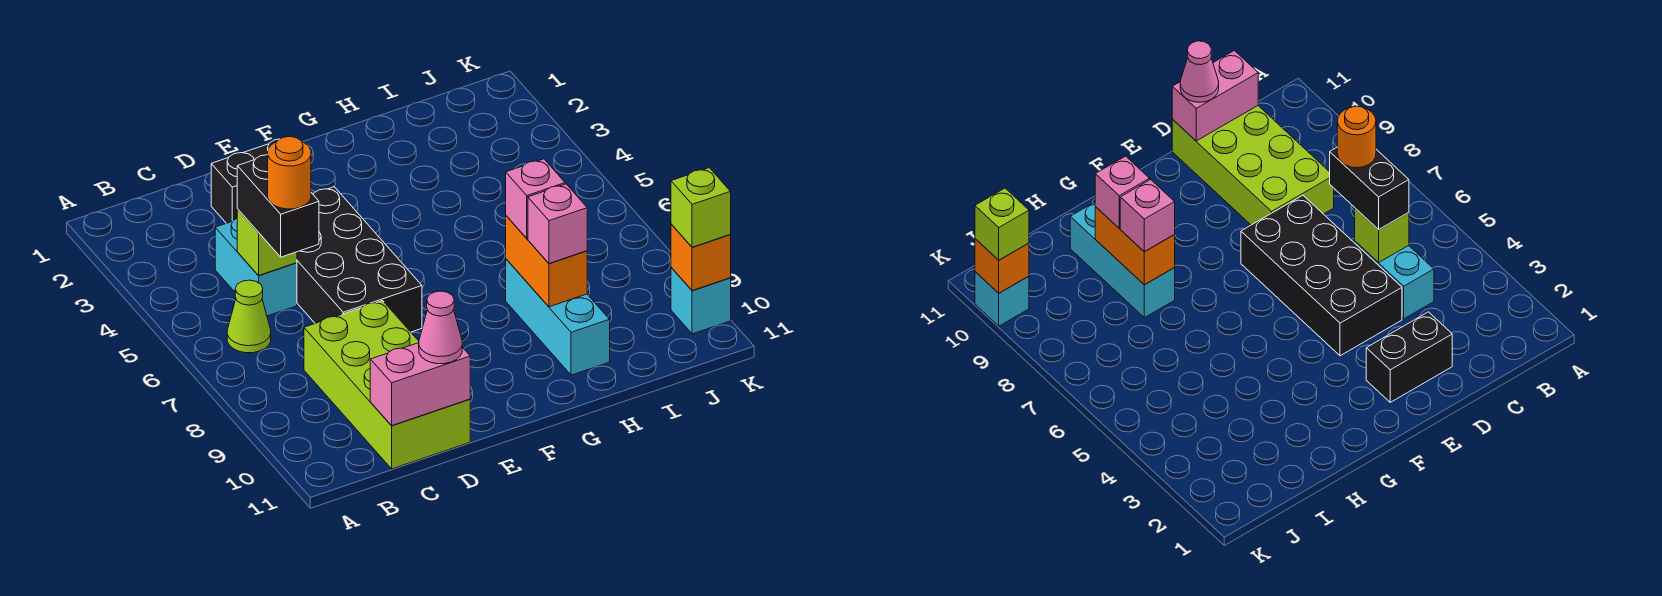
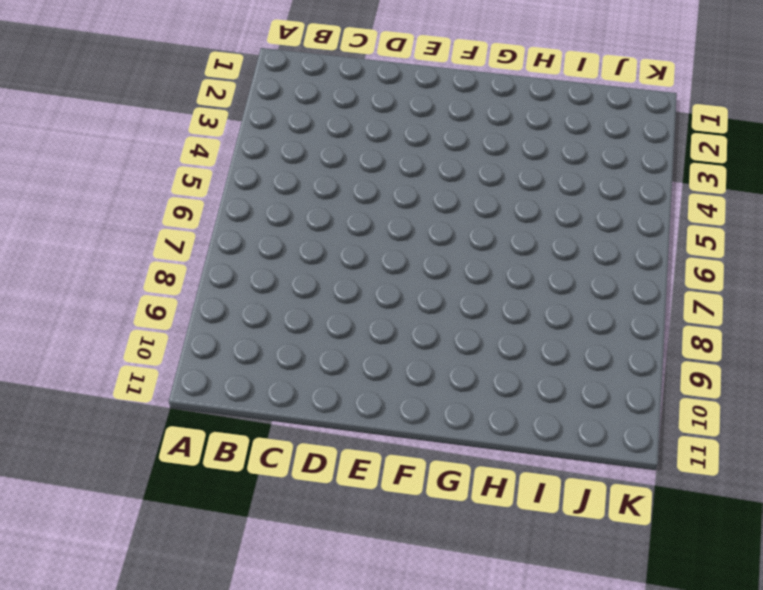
none -> lime 1x1 cone [227,280,271,353]
none -> cyan 1x2 brick [215,219,297,316]
none -> lime 2x4 brick [304,301,470,469]

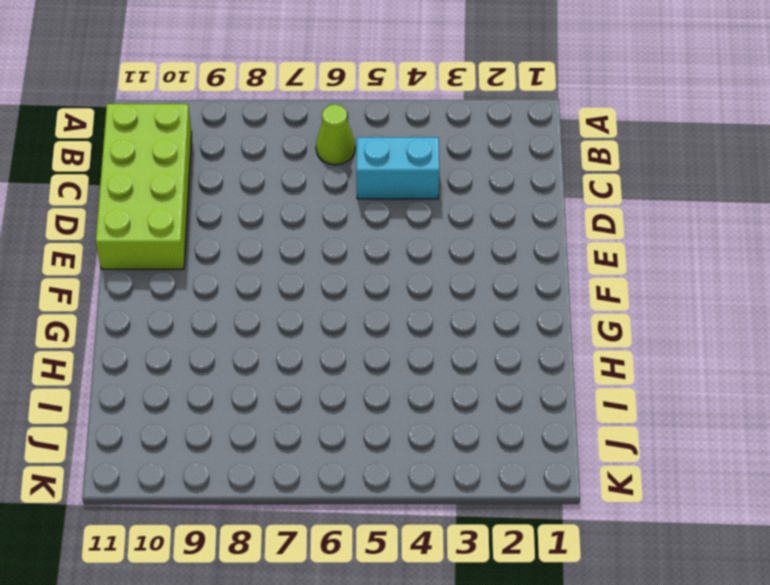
lime 2x4 brick [96,104,192,269] -> lime 2x4 brick turned to [304,301,470,469]
none -> black 1x2 brick [211,139,279,223]
none -> black 2x4 brick [297,187,422,332]
none -> cyan 1x3 brick [506,259,610,375]

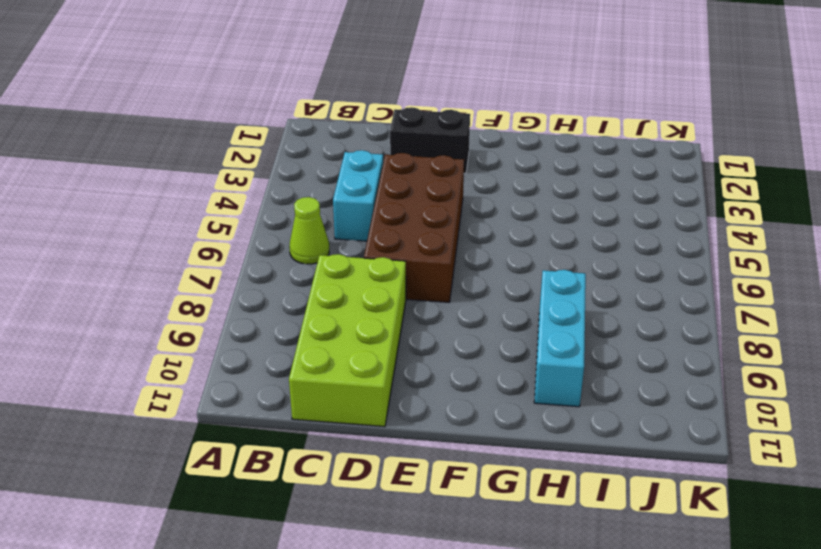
brown 2x4 brick [364,153,464,302] -> black 2x4 brick [297,187,422,332]
none -> cyan 1x1 brick [671,267,731,334]
none -> lime 1x1 brick [237,209,297,276]
none -> pink 1x2 brick [370,343,470,426]

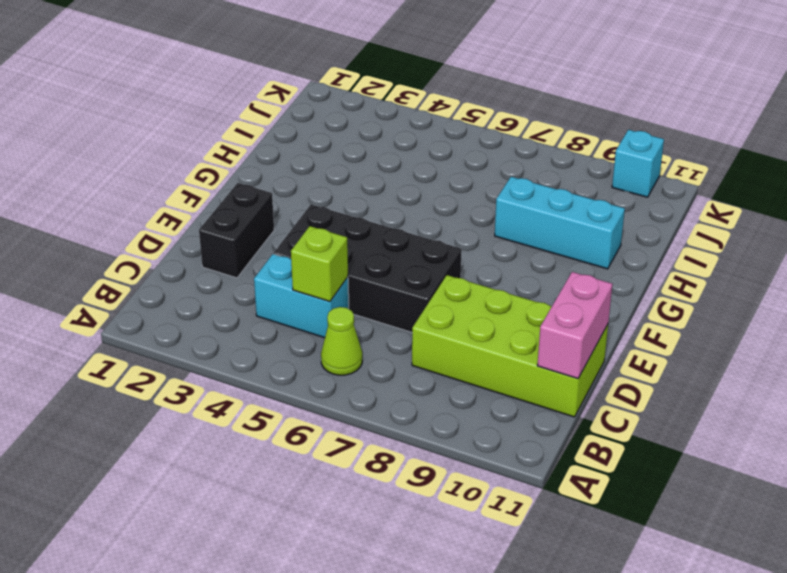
none -> orange 1x2 brick [506,216,587,307]
none -> orange 1x1 brick [671,224,731,291]
none -> black 1x2 brick [237,155,319,257]

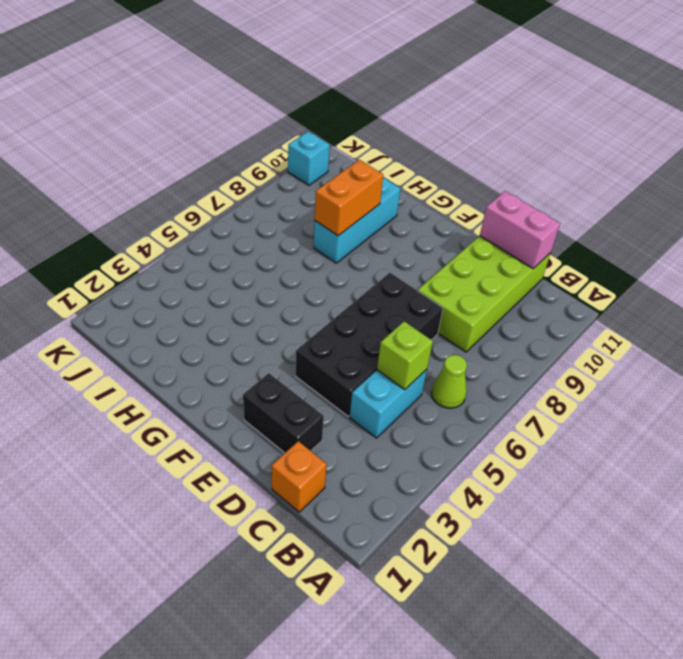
orange 1x1 brick [272,441,327,512] -> orange 1x1 brick moved to [671,224,731,291]
none -> black 1x2 brick [237,155,319,257]
none -> pink 1x1 cone [419,291,462,364]
none -> pink 1x1 brick [506,159,565,238]

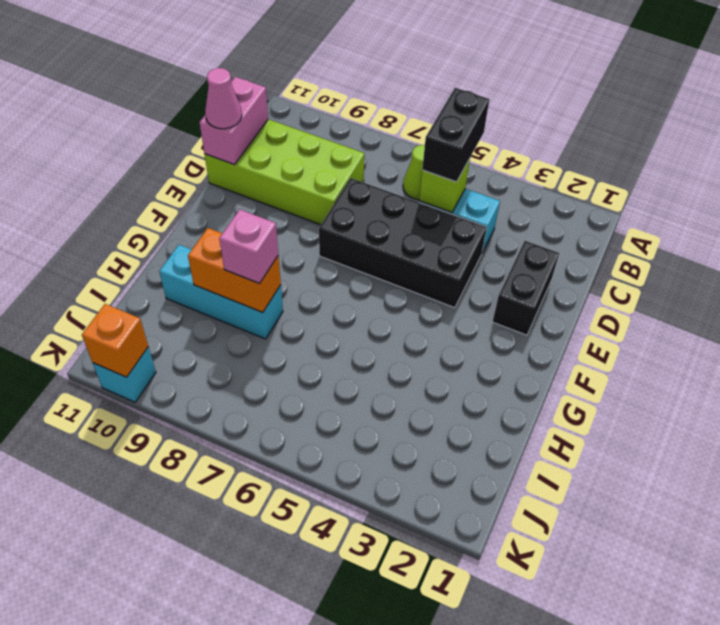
black 1x2 brick [422,88,489,182] -> black 1x2 brick turned to [237,155,319,257]
none -> pink 1x1 brick [528,184,587,263]
none -> lime 1x1 brick [671,168,731,247]
none -> orange 1x1 round brick [268,136,311,209]

